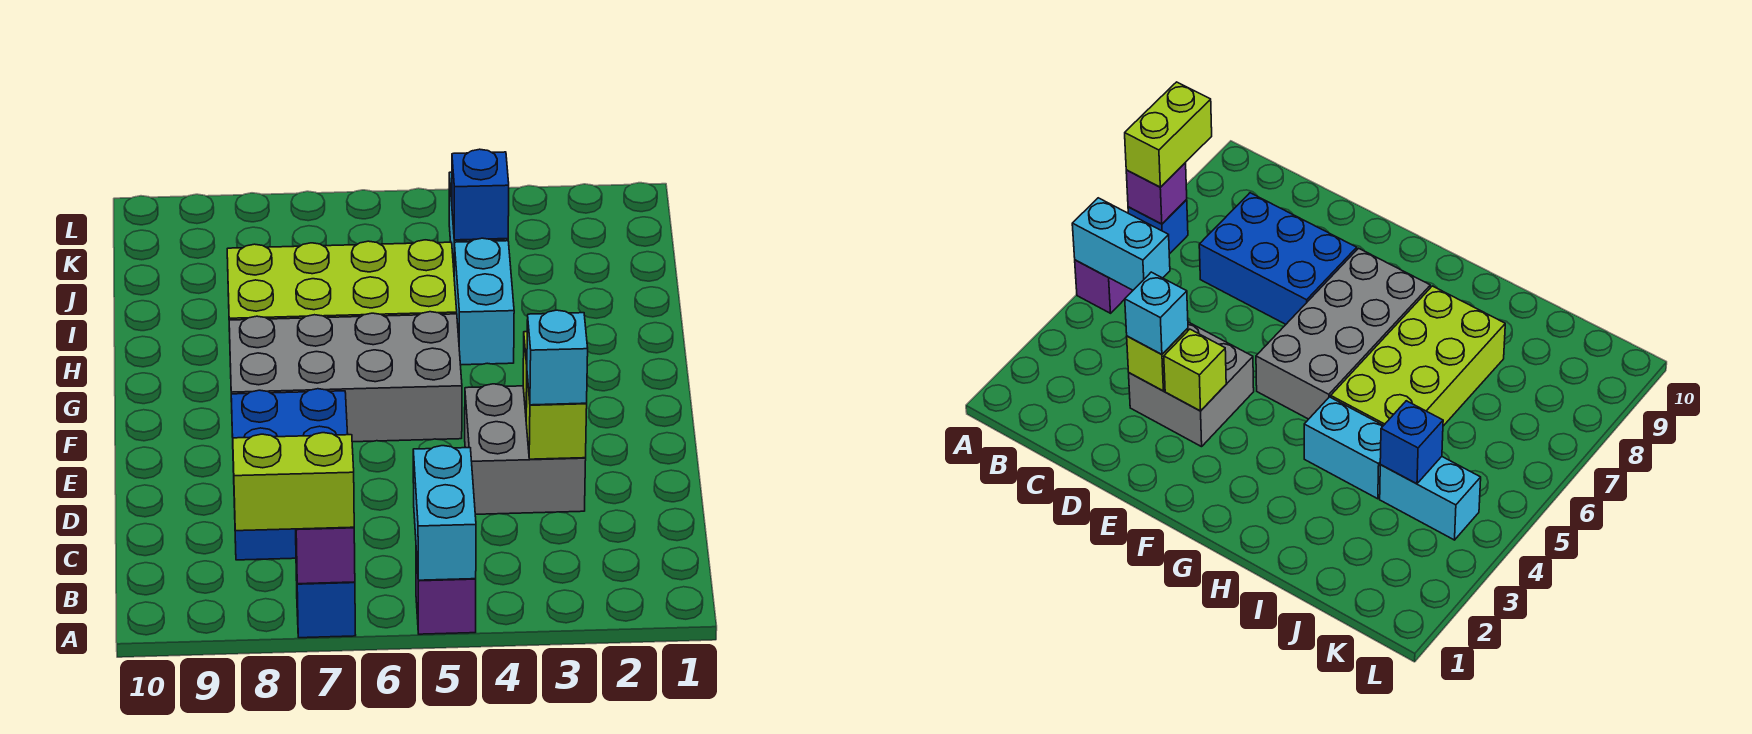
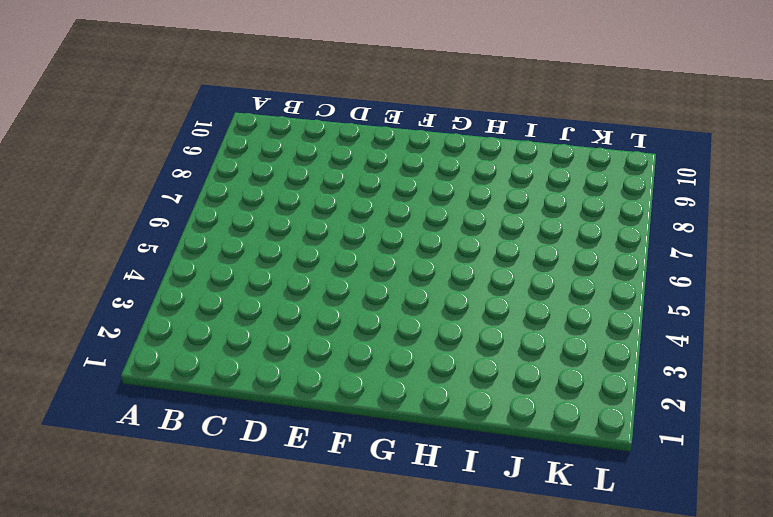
none -> purple 1x1 brick [416,552,476,634]
none -> blue 1x1 brick [296,563,356,638]
none -> blue 2x3 brick [231,389,348,560]

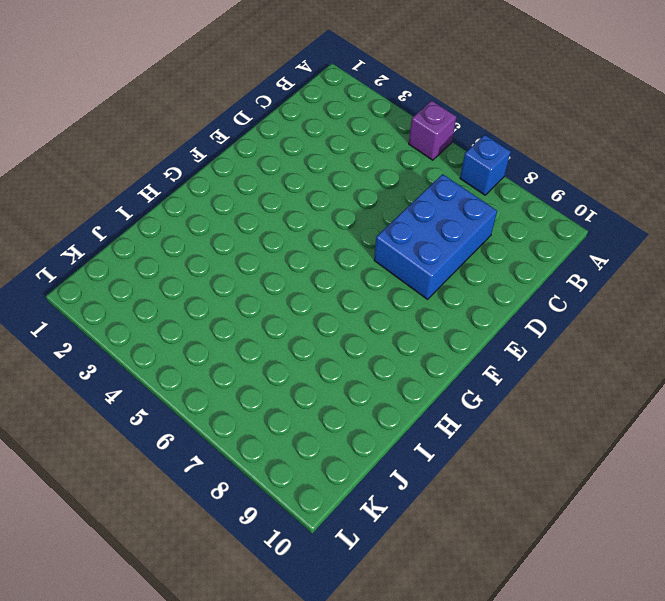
none -> grey 2x2 brick [465,384,586,514]
none -> grey 2x4 brick [229,312,462,442]
none -> cyan 1x2 brick [454,238,514,365]

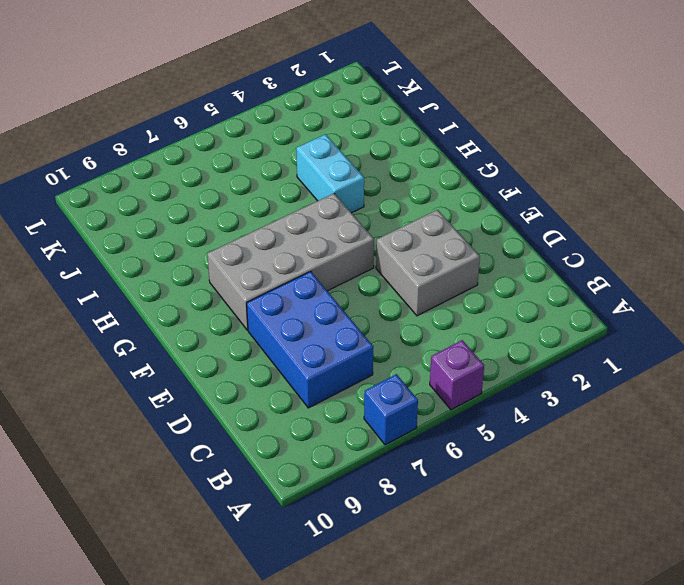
none -> lime 2x4 brick [227,240,457,331]
none -> cyan 1x2 brick [1380,457,1481,540]
none -> cyan 1x2 brick [413,446,476,580]

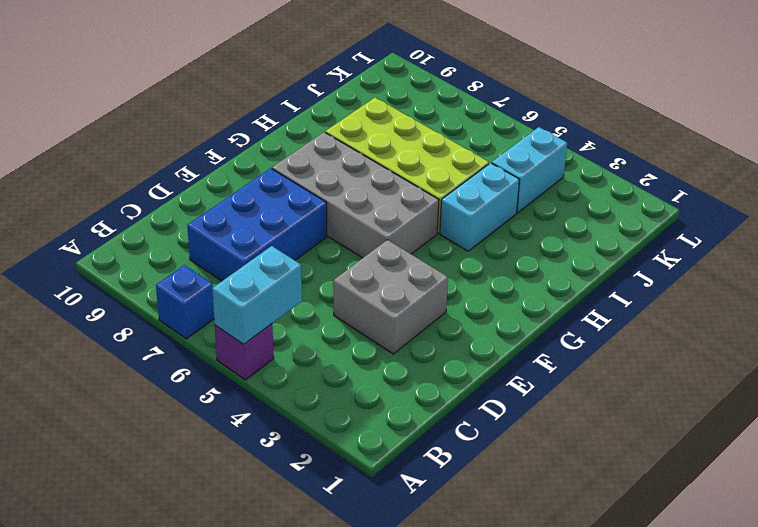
none -> purple 1x1 brick [296,527,355,584]
none -> lime 1x1 brick [526,376,587,459]
none -> lime 1x1 brick [1164,329,1226,411]

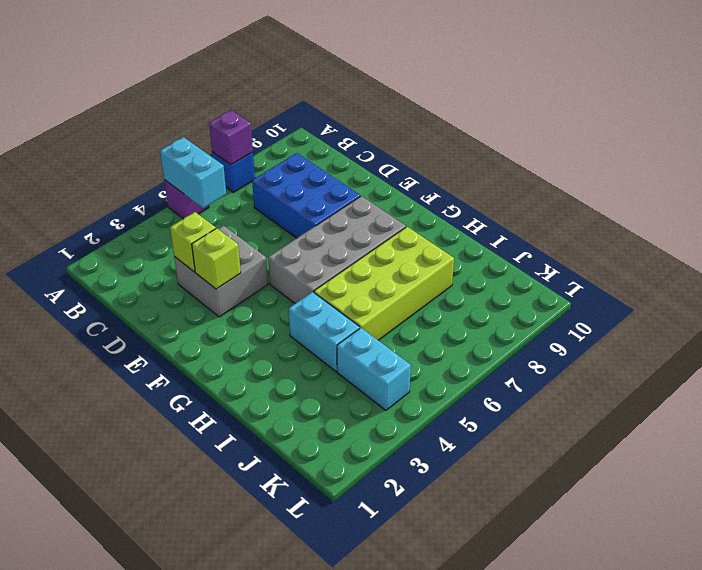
none -> blue 1x1 brick [452,149,509,240]
none -> lime 1x2 brick [233,433,354,531]
none -> cyan 1x1 brick [527,310,588,405]

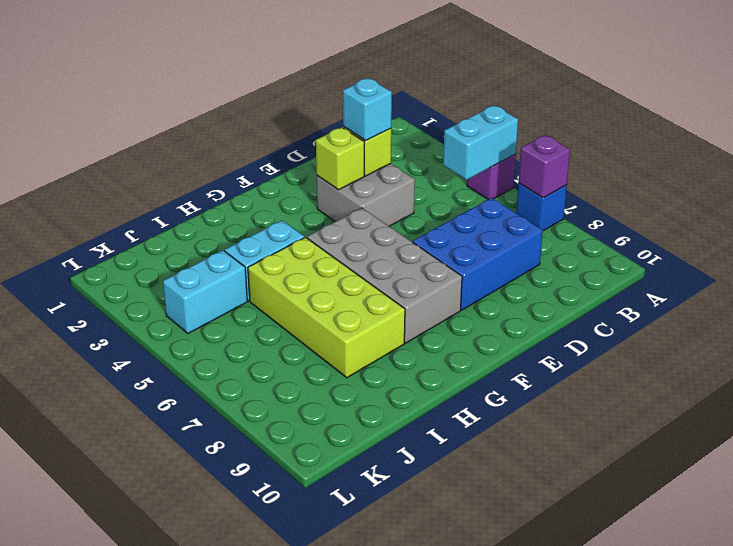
none -> blue 1x1 brick [452,149,509,240]
none -> lime 1x2 brick [233,433,354,531]

